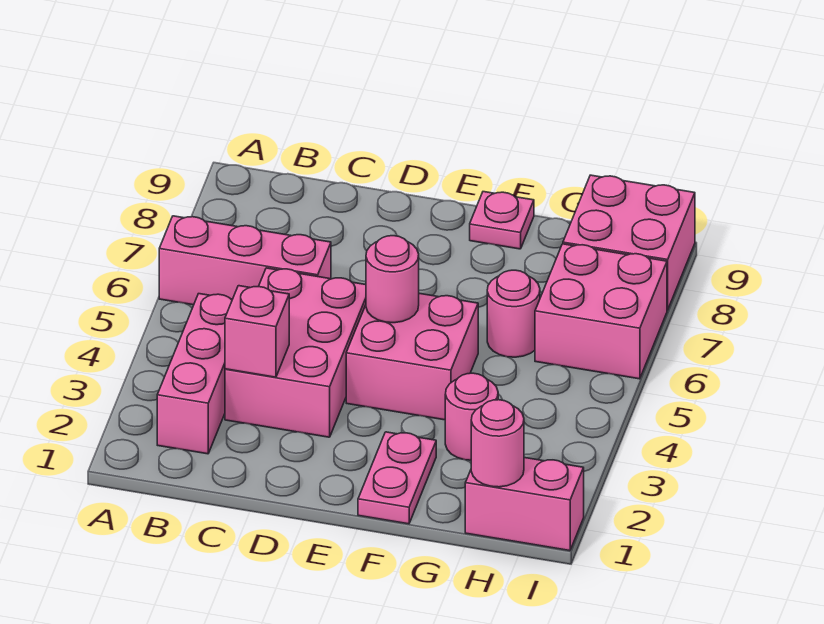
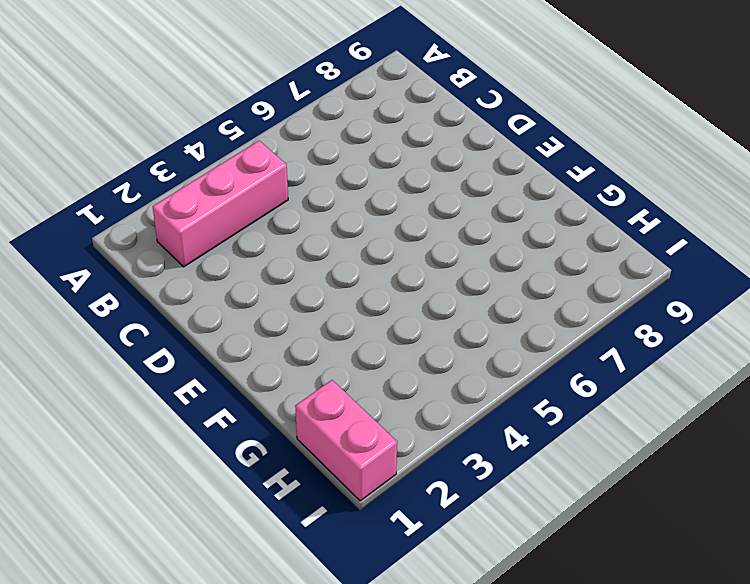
none -> pink 1x3 brick [159,216,331,305]
none -> pink 2x3 brick [225,268,366,437]
none -> pink 2x2 brick [346,293,478,420]

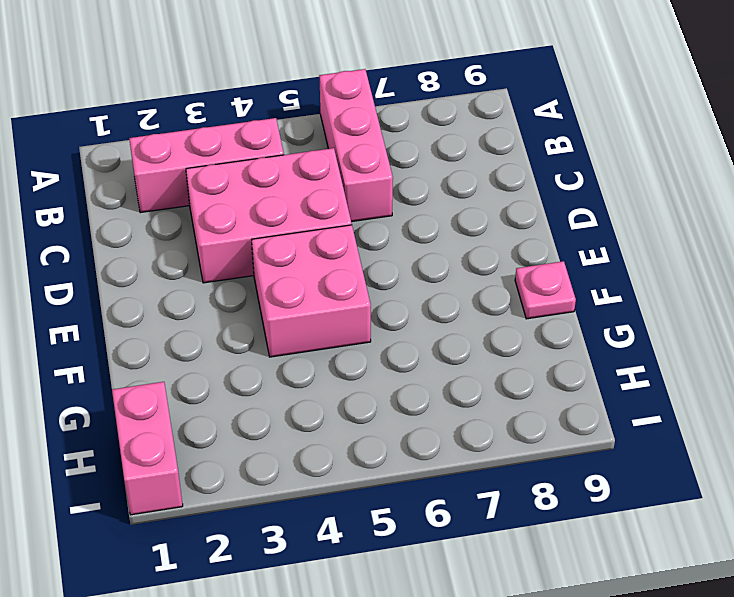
none -> pink 1x2 plate [358,432,436,524]
none -> pink 1x1 round brick [445,373,498,460]
none -> pink 1x1 round brick [487,270,540,357]

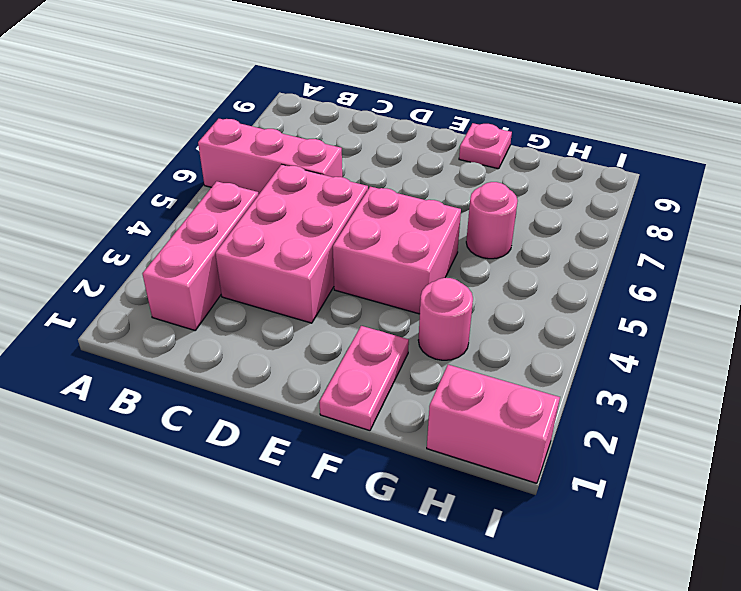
none -> pink 2x2 brick [535,244,667,379]
none -> pink 2x2 brick [563,175,695,310]
none -> pink 1x1 brick [225,286,289,377]

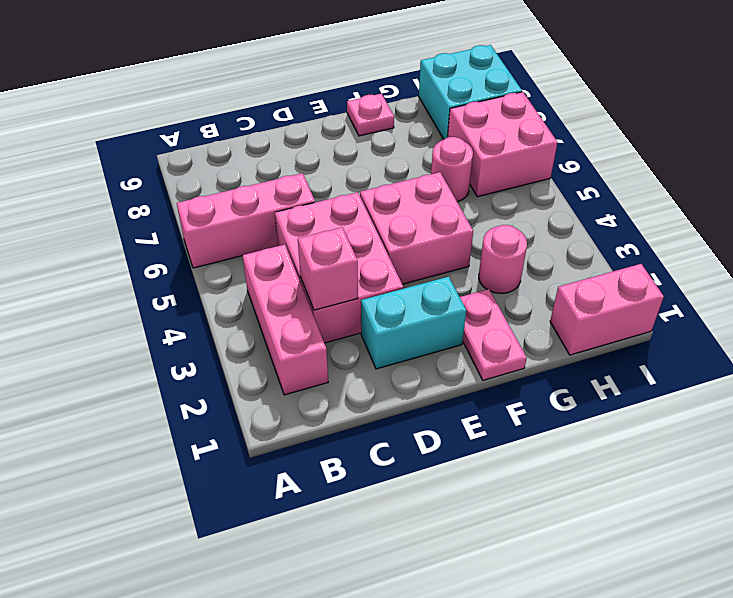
cyan 1x2 brick [361,277,466,369] -> none
cyan 2x2 brick [419,45,522,139] -> pink 2x2 brick [563,175,695,310]
none -> pink 1x1 round brick [366,236,419,323]
none -> pink 1x1 round brick [471,400,524,487]

